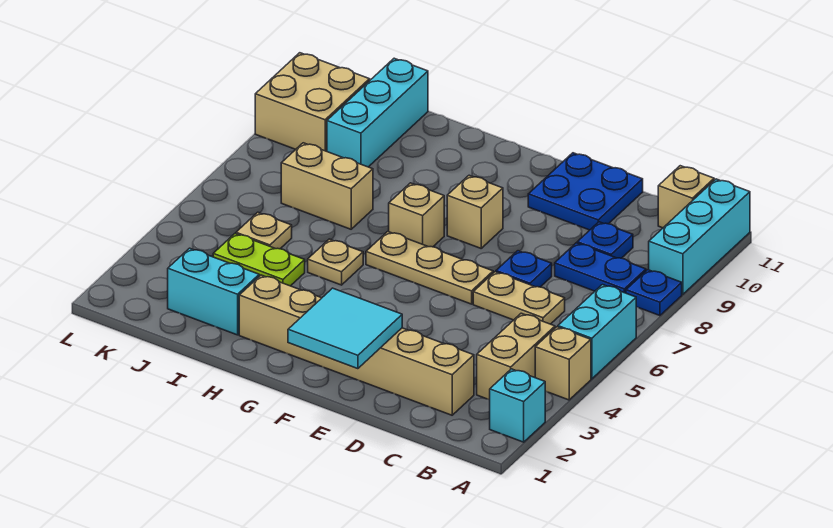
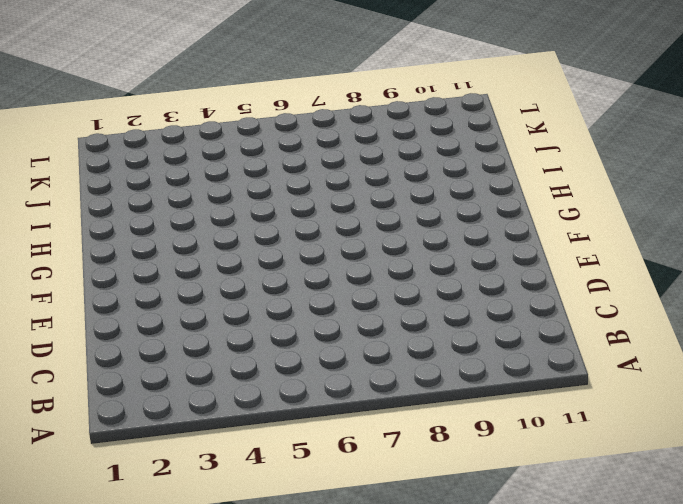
none -> cyan 1x1 brick [490,369,545,442]
none -> tan 1x1 brick [535,327,591,400]
none -> cyan 1x2 brick [558,285,636,379]

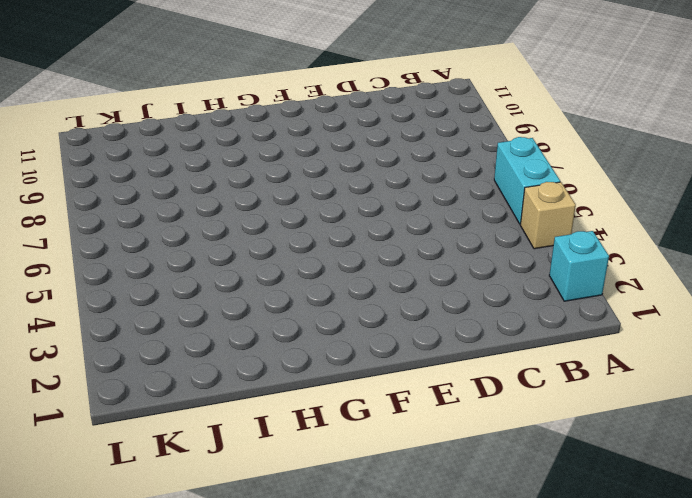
none -> blue 1x1 plate [626,270,682,316]
none -> cyan 1x3 brick [649,179,750,295]
none -> tan 1x2 brick [477,313,555,400]

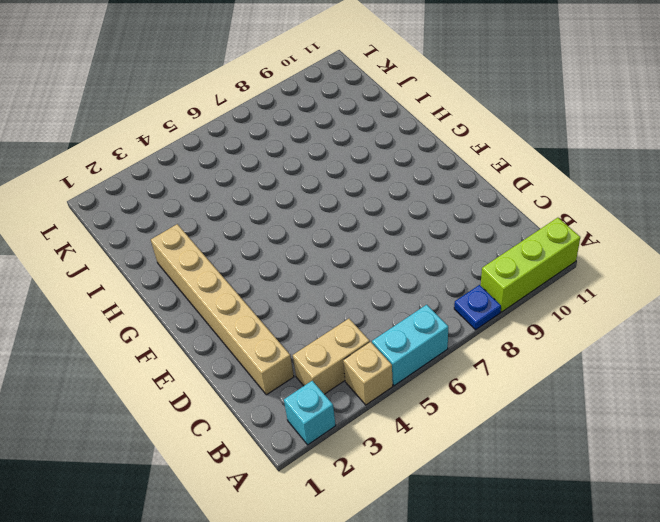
lime 1x3 brick [481,218,580,312] -> cyan 1x3 brick [649,179,750,295]
none -> blue 1x2 plate [555,243,646,293]
none -> tan 1x1 brick [658,166,714,228]
none -> tan 1x2 plate [473,272,565,324]

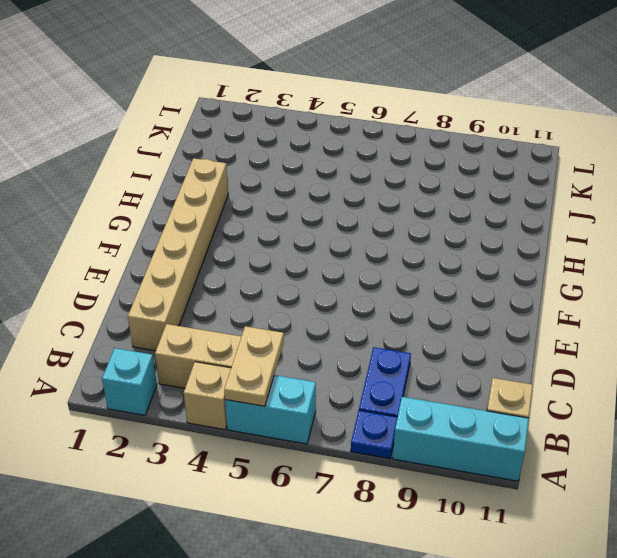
tan 1x2 plate [224,326,284,406] -> tan 1x2 plate moved to [473,272,565,324]
none -> blue 1x1 plate [577,222,633,258]
none -> blue 1x1 plate [496,251,552,287]
none -> blue 2x2 plate [528,153,643,230]

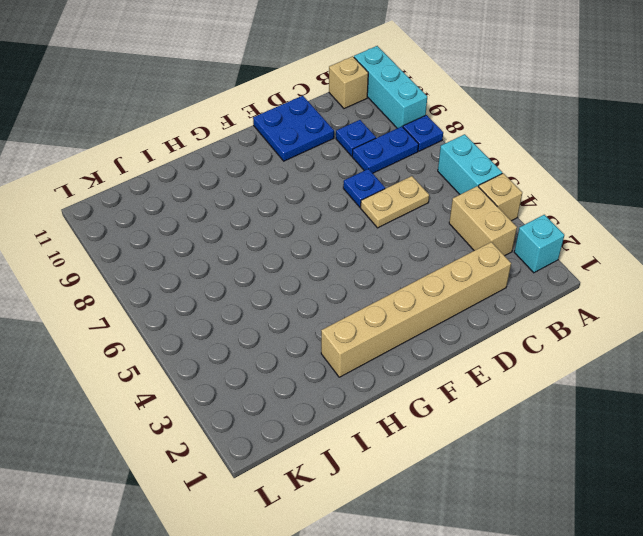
none -> tan 1x3 plate [366,232,493,304]
none -> tan 1x1 brick [447,175,503,248]
none -> tan 1x1 brick [389,183,444,247]

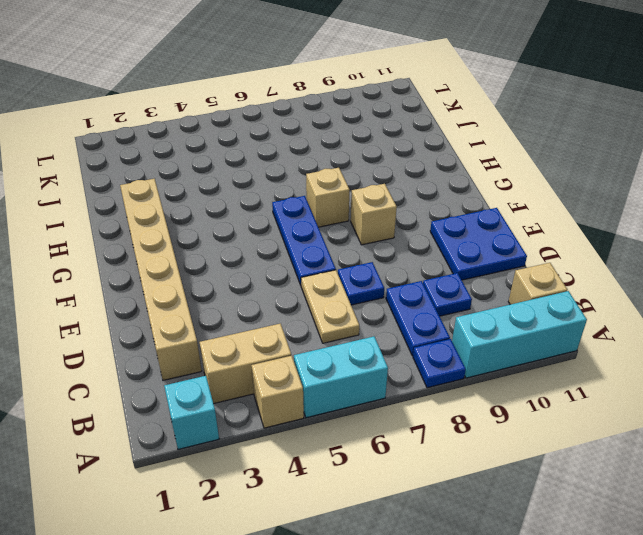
blue 1x3 plate [272,196,336,285] -> tan 1x3 plate [366,232,493,304]
none -> tan 1x1 plate [308,239,363,285]
none -> cyan 1x2 brick [168,248,259,335]
none -> lime 1x2 plate [213,234,305,286]

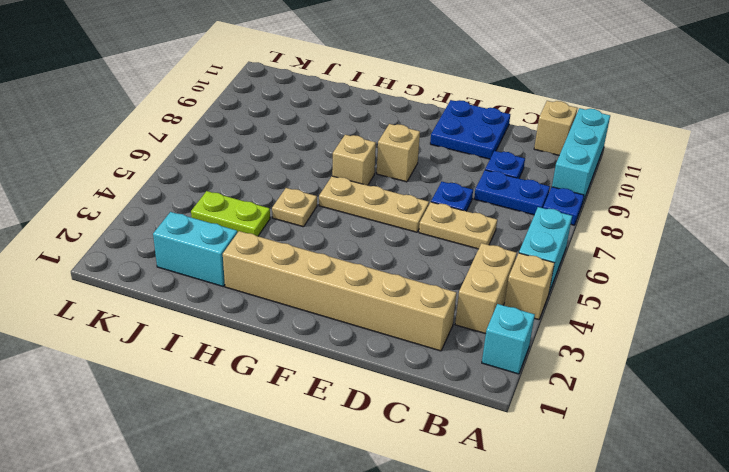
none -> tan 1x2 brick [281,143,373,229]
none -> tan 1x1 plate [236,212,292,249]
none -> cyan 1x3 brick [327,58,428,167]

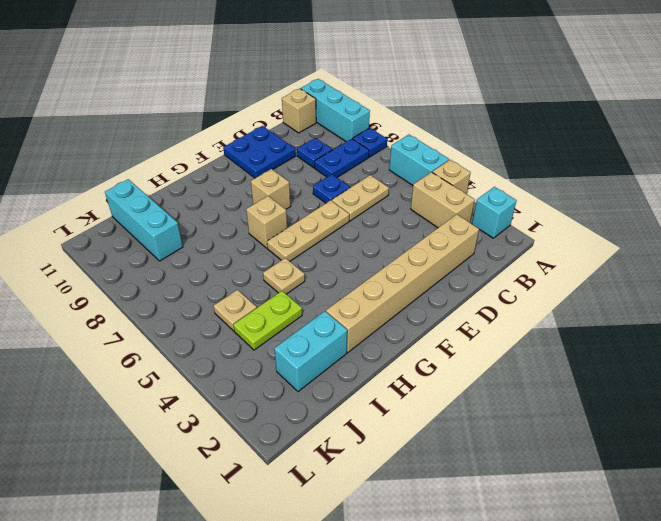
none -> tan 1x2 brick [281,143,373,229]
none -> tan 2x2 brick [255,53,370,151]
none -> cyan 2x2 tile [288,288,402,369]

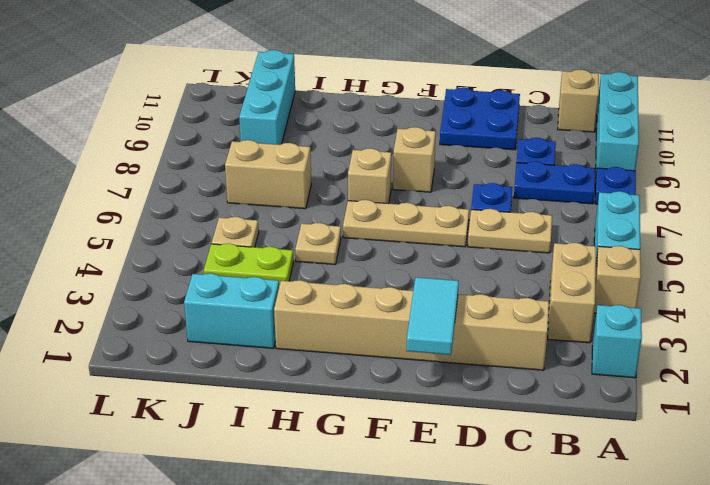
cyan 1x2 tile [406,277,459,355] -> cyan 2x2 tile [288,288,402,369]
none -> tan 2x2 brick [255,53,370,151]

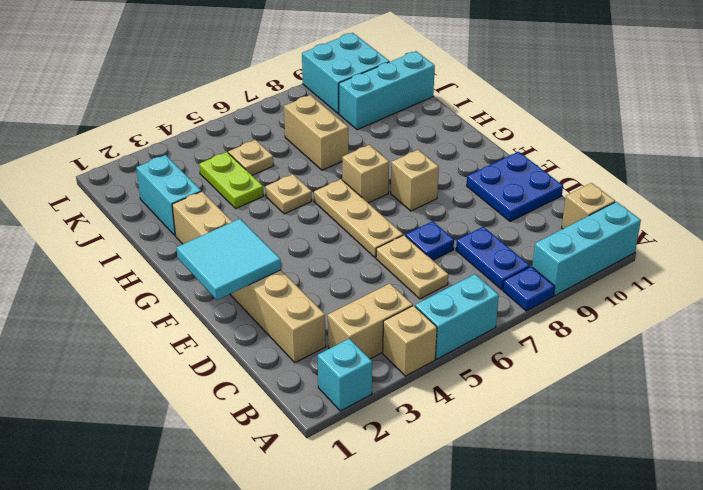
cyan 2x2 brick [302,33,389,114] -> tan 2x2 brick [255,53,370,151]
none -> blue 1x1 plate [577,222,633,258]

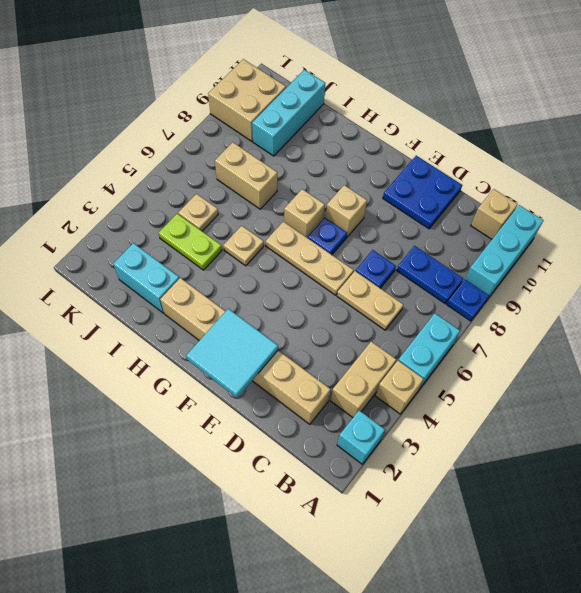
blue 1x1 plate [308,218,347,255] -> blue 1x1 plate moved to [577,222,633,258]

